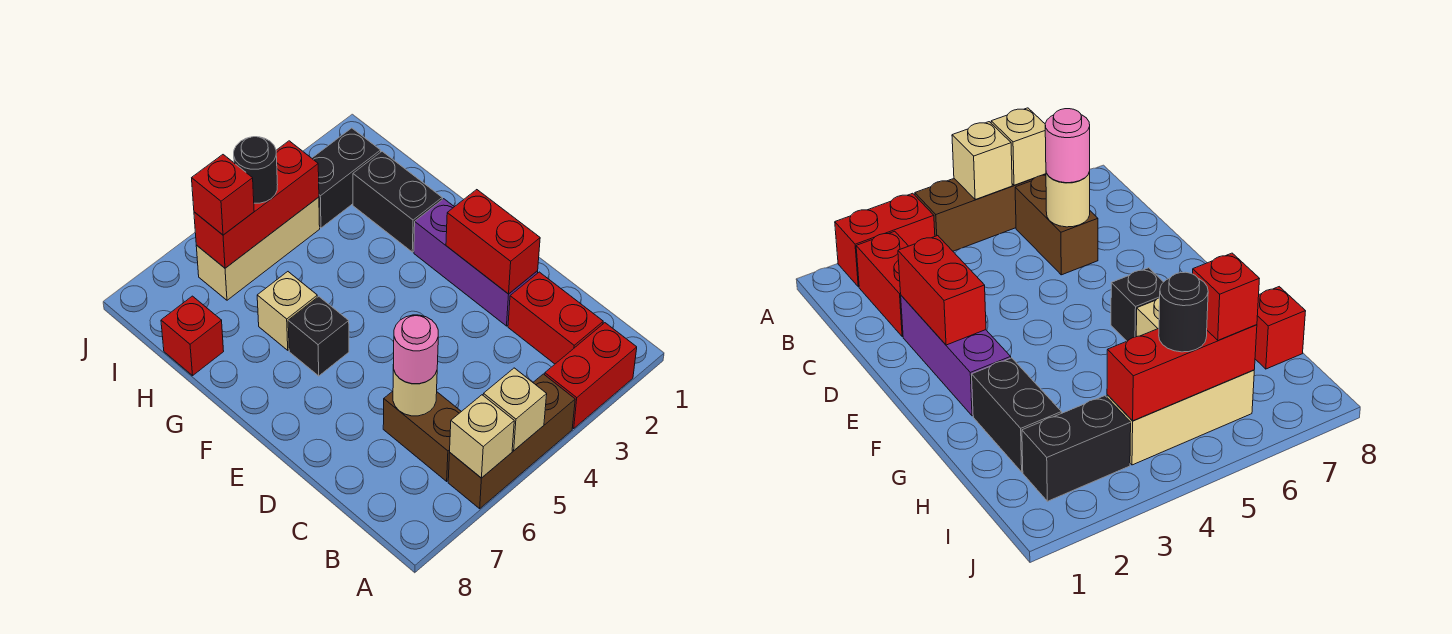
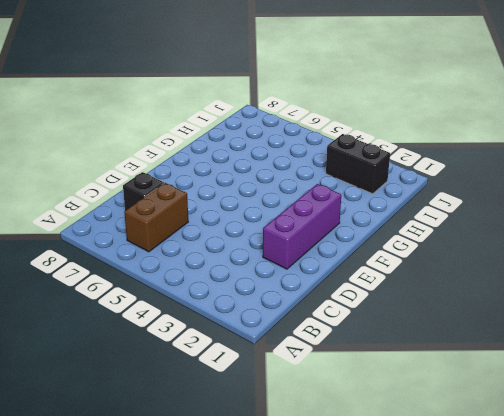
black 1x1 brick [123,172,164,211] -> black 1x1 brick moved to [288,297,349,376]
none -> red 1x2 brick [545,323,637,428]
none -> brown 1x3 brick [448,374,575,509]
none -> red 1x2 brick [508,272,603,364]

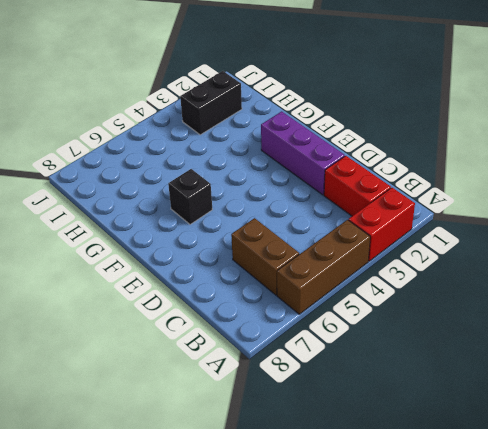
none -> black 1x2 brick [353,151,442,252]
none -> tan 1x1 brick [257,272,317,350]
none -> red 1x1 brick [161,296,224,376]

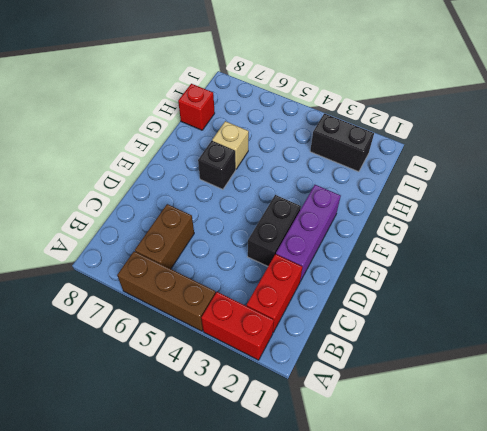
black 1x2 brick [248,195,301,266] -> black 1x2 brick moved to [353,151,442,252]
none -> tan 1x3 brick [196,197,320,300]
none -> tan 1x1 brick [483,368,547,450]
none -> tan 1x1 brick [450,395,514,478]

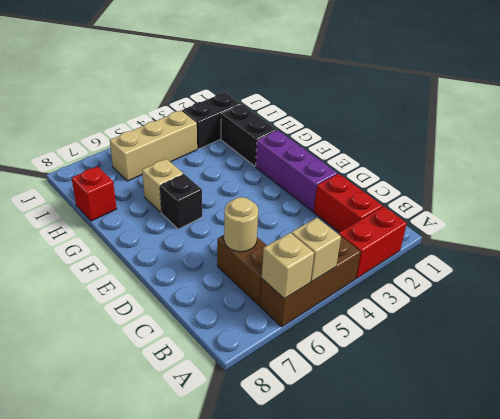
none -> red 1x2 brick [446,190,540,294]
none -> red 1x3 brick [194,141,319,268]
none -> pink 1x1 round brick [394,315,438,384]

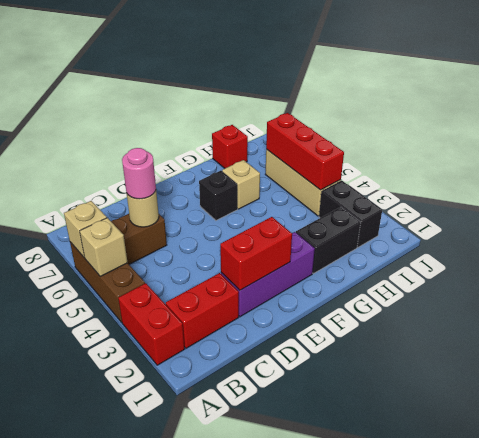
none -> black 1x1 round brick [234,137,278,203]
none -> red 1x1 brick [192,155,254,235]

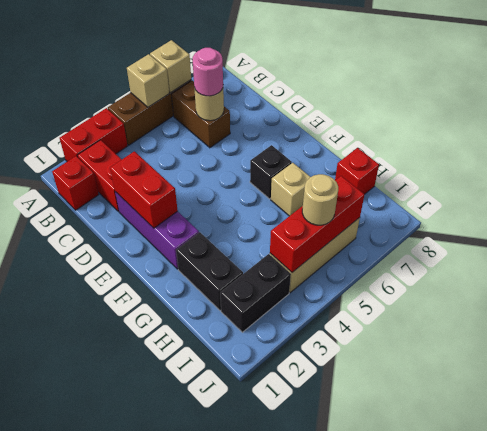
red 1x1 brick [52,156,99,210] -> red 1x1 brick moved to [192,155,254,235]
tan 1x1 round brick [302,174,338,225] -> black 1x1 round brick [234,137,278,203]

